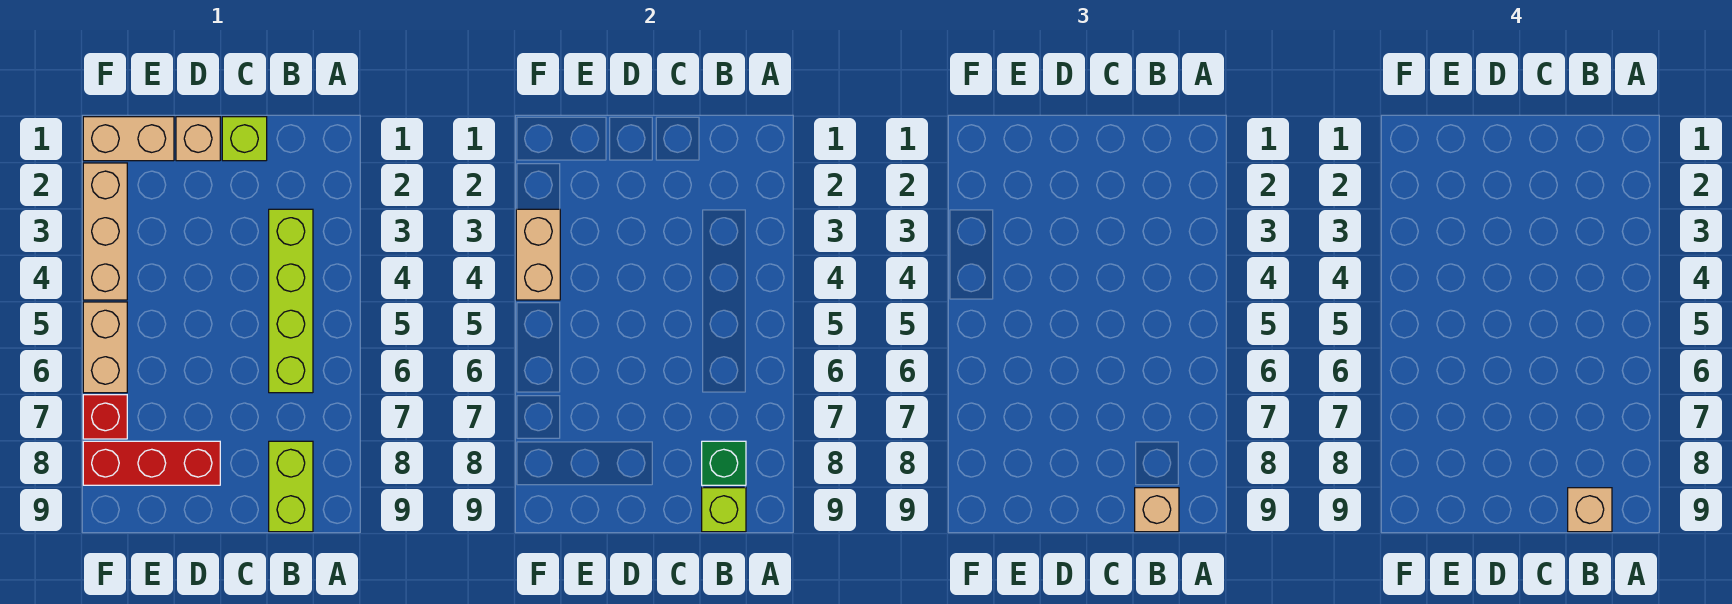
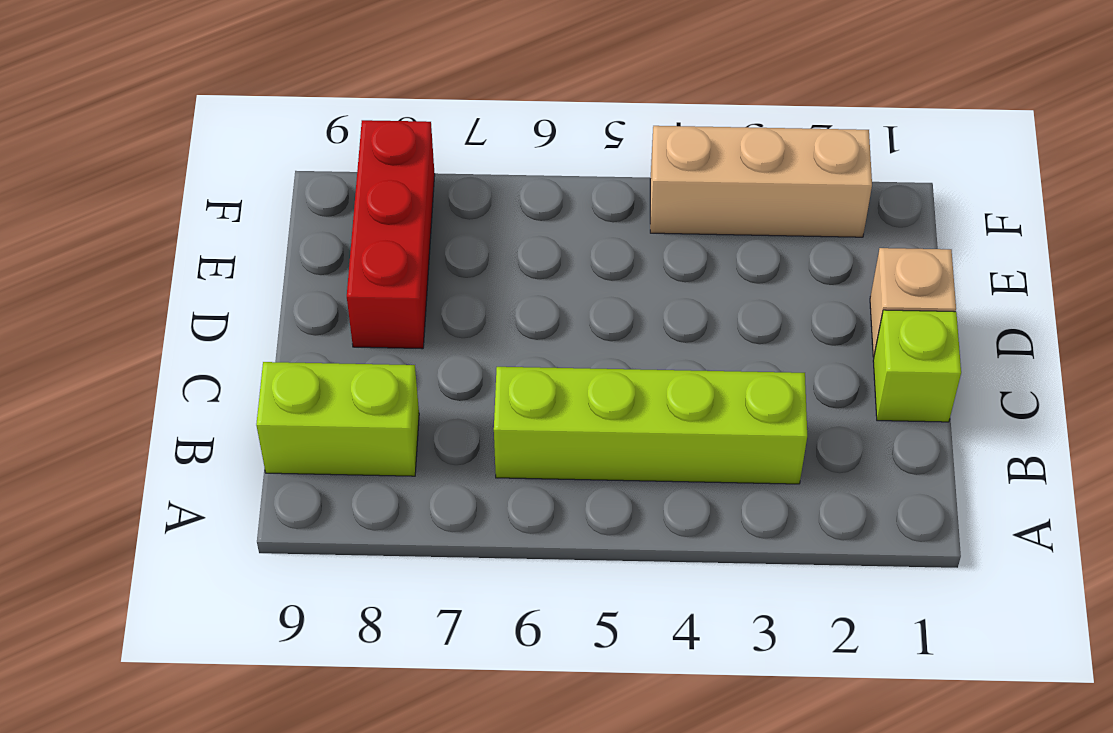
none -> tan 1x2 brick [83,117,174,161]
none -> tan 1x2 brick [83,302,127,393]
none -> red 1x1 brick [83,395,127,439]

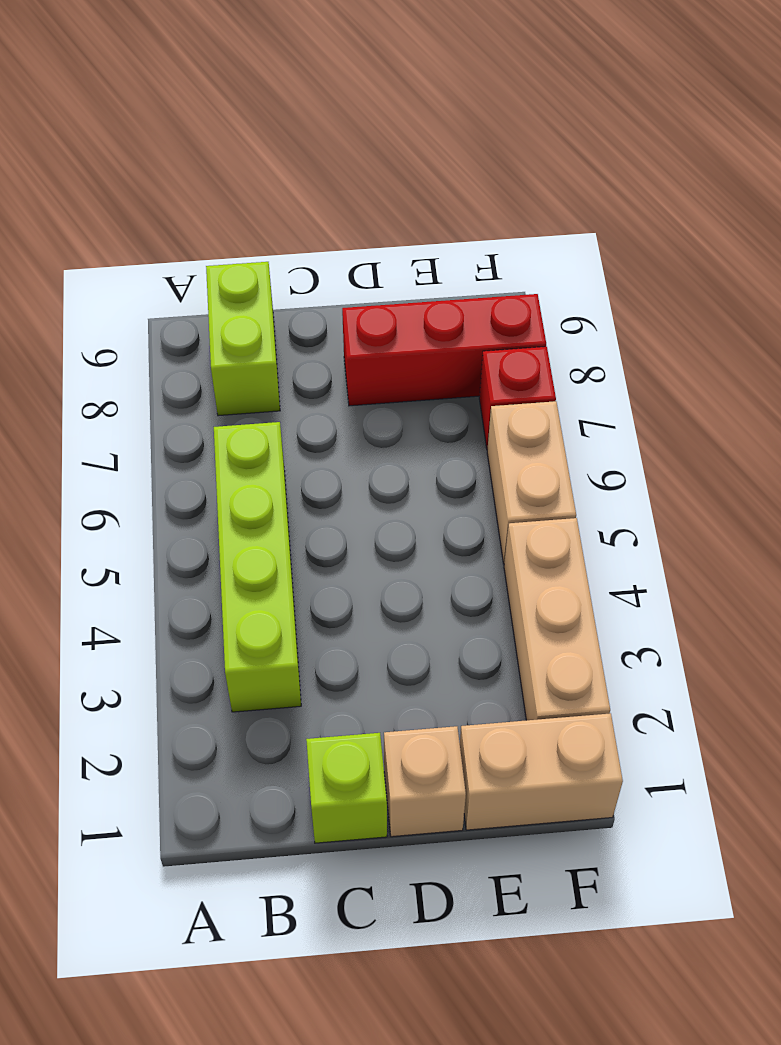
none -> green 1x1 brick [702,441,746,485]
none -> lime 1x1 brick [702,488,746,532]
none -> tan 1x2 brick [516,209,560,300]

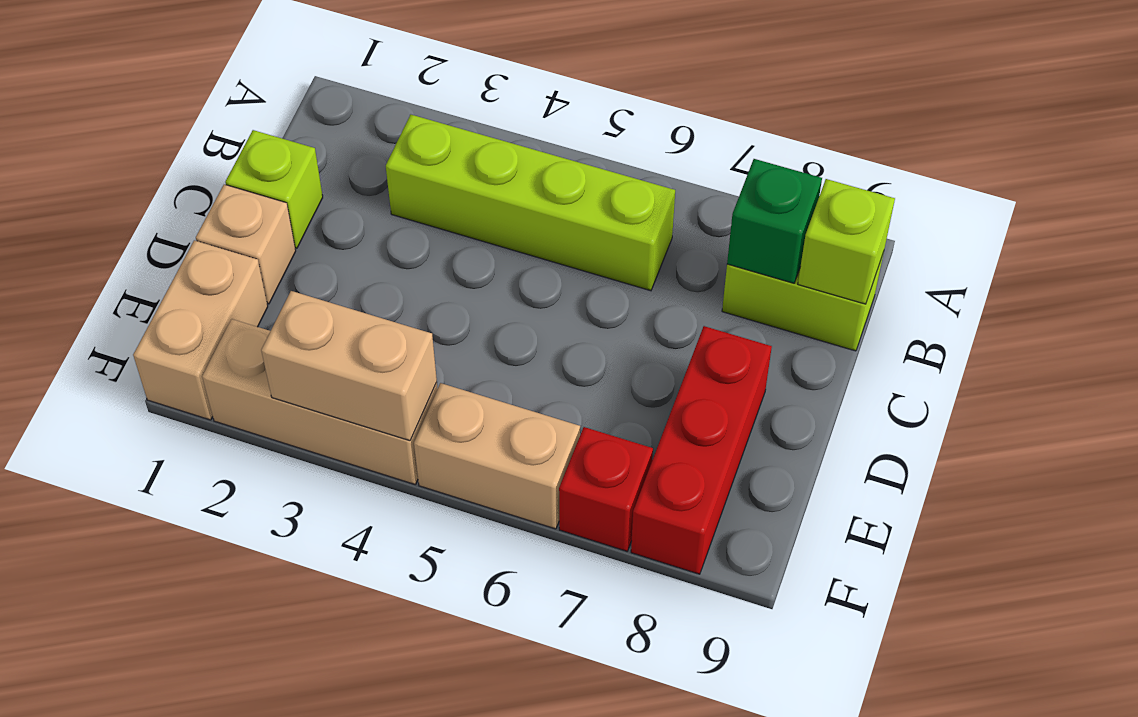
none -> tan 1x1 brick [1135,488,1179,532]
none -> tan 1x1 brick [1568,488,1612,532]

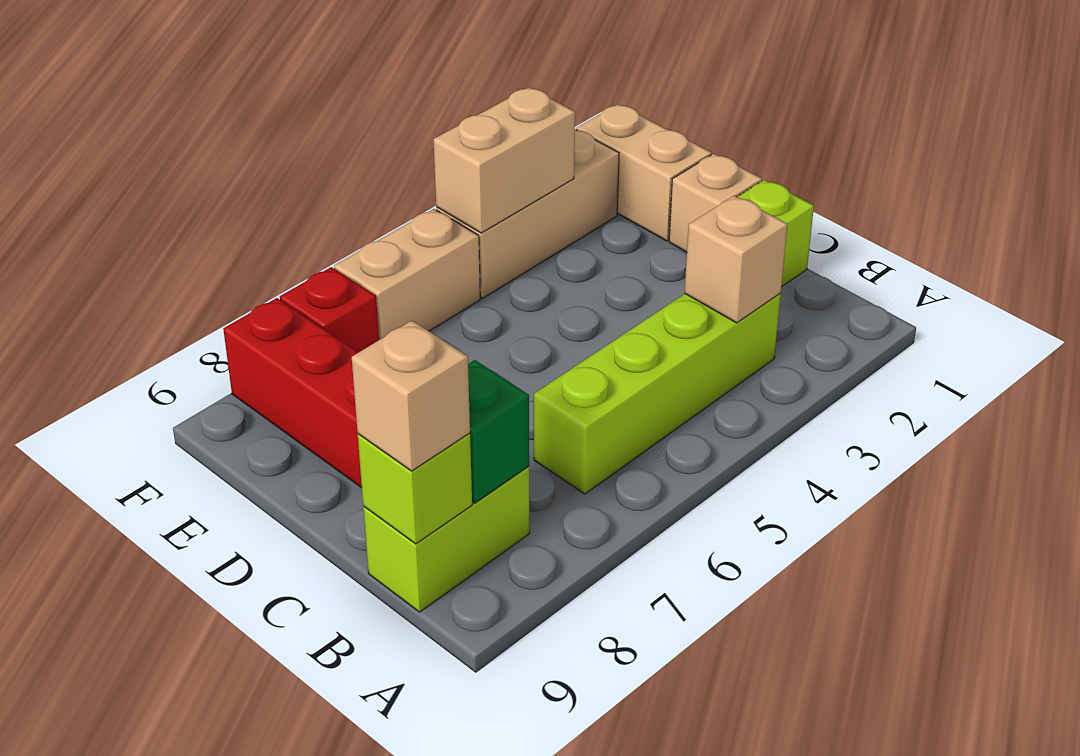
tan 1x1 brick [685,196,787,323] -> tan 1x1 brick moved to [1568,488,1612,532]

